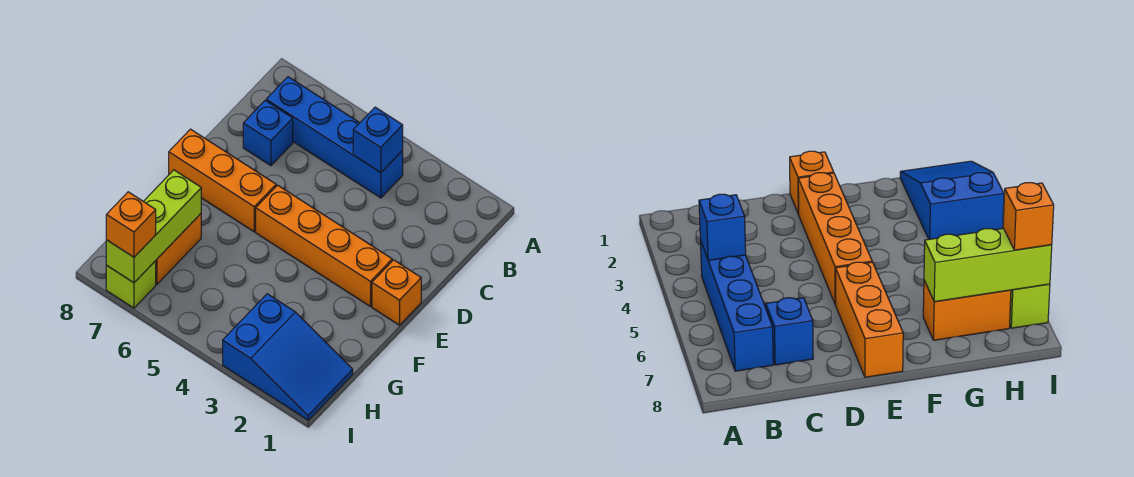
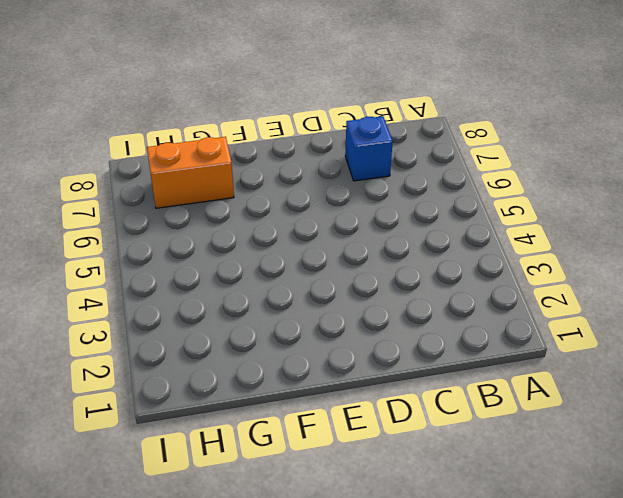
none -> blue 1x4 brick [266,77,403,198]
none -> orange 1x1 brick [372,260,421,325]

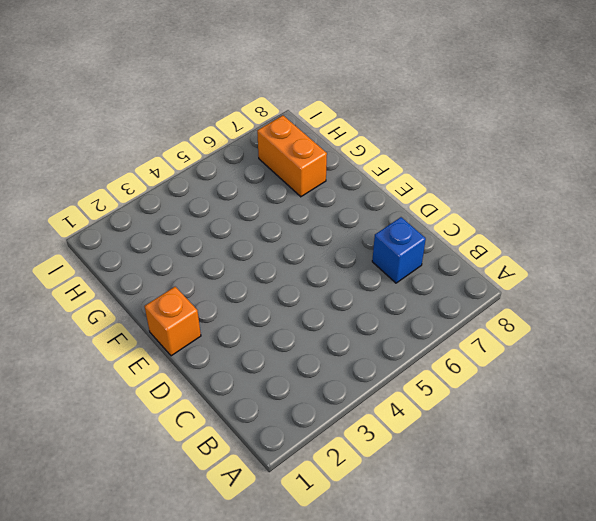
none -> blue 1x4 brick [266,77,403,198]
none -> orange 1x4 brick [256,185,392,307]

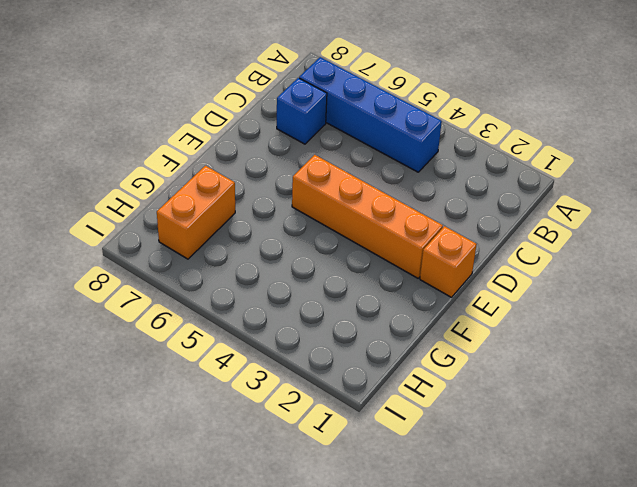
none -> orange 1x3 brick [169,129,276,232]
none -> blue 2x3 slope [223,294,353,420]

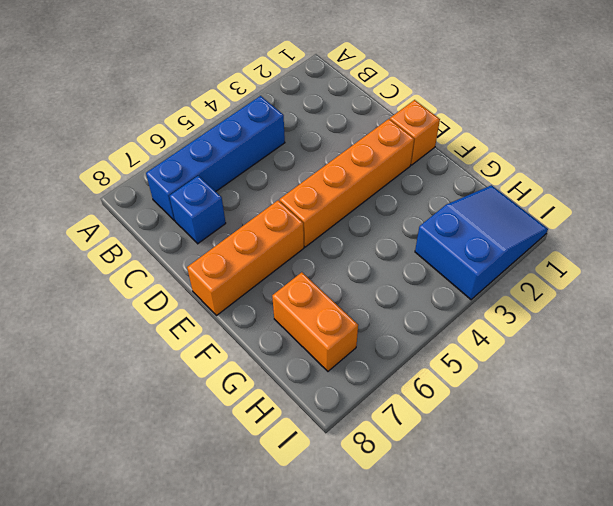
none -> lime 1x1 brick [106,261,156,308]
none -> blue 1x1 brick [353,107,403,172]

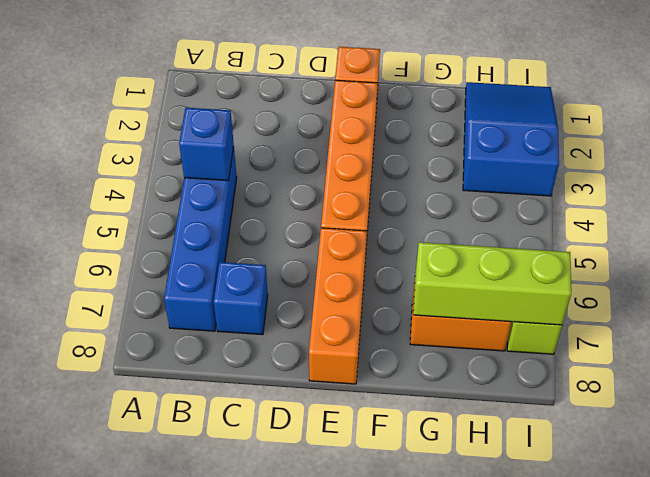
none -> orange 1x1 brick [106,192,156,257]

